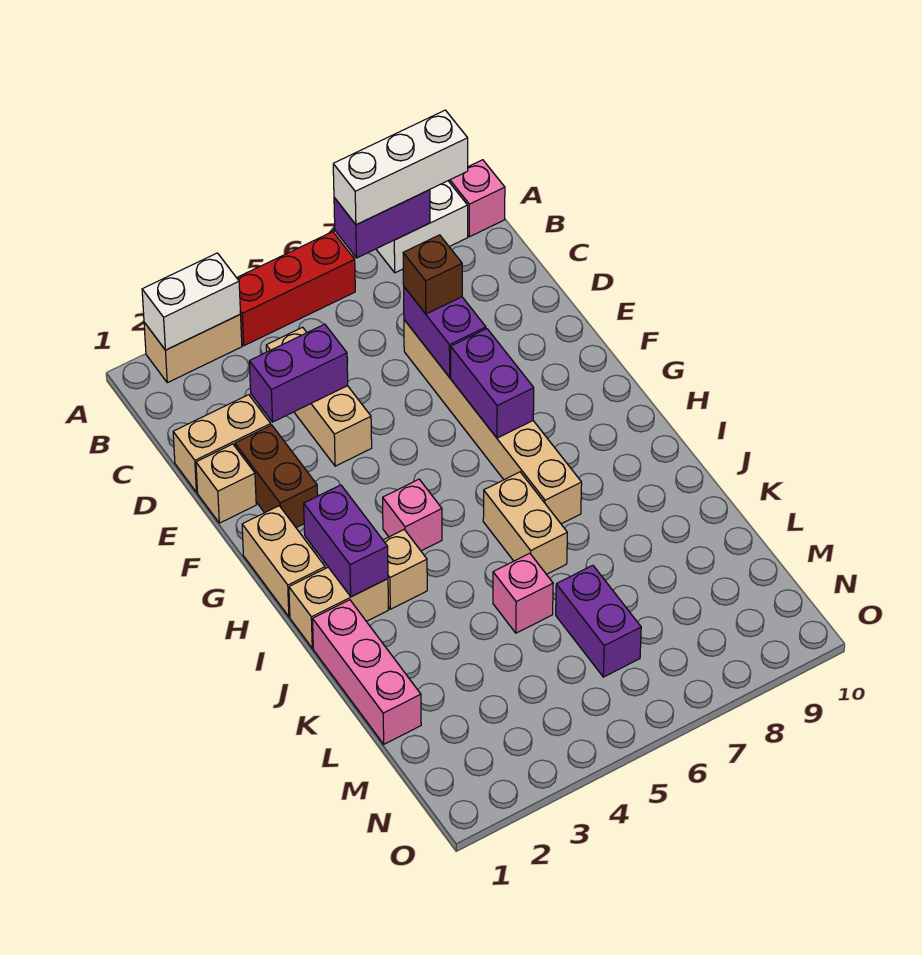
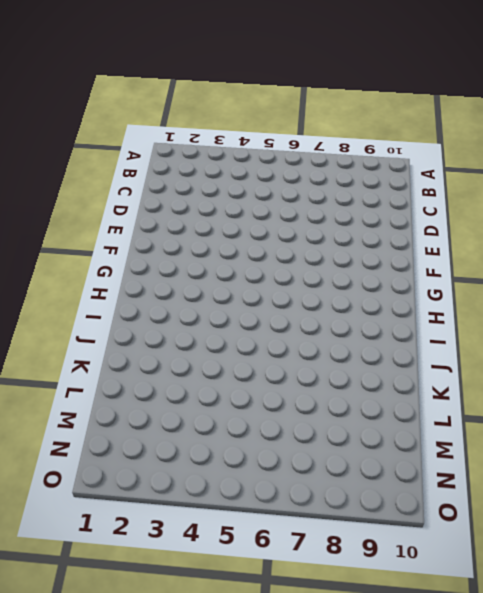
none -> tan 1x2 brick [144,315,242,383]
none -> red 1x3 brick [237,232,355,346]
none -> white 1x2 brick [376,181,468,273]

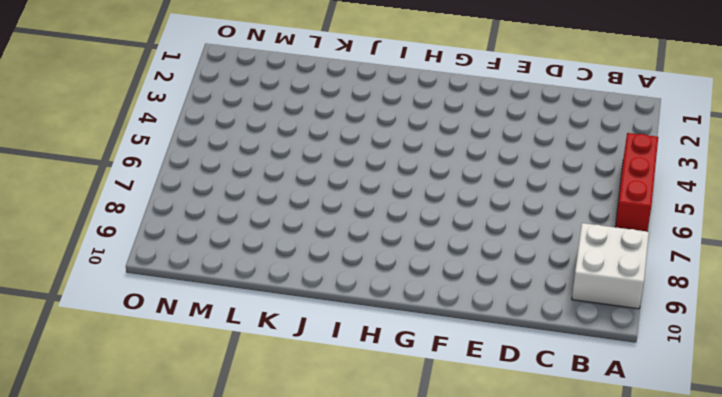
white 2x2 brick [572,223,649,309] -> white 1x2 brick [376,181,468,273]
none -> tan 1x2 brick [144,315,242,383]
none -> pink 1x1 brick [448,160,505,237]
none -> tan 1x3 brick [266,327,372,466]

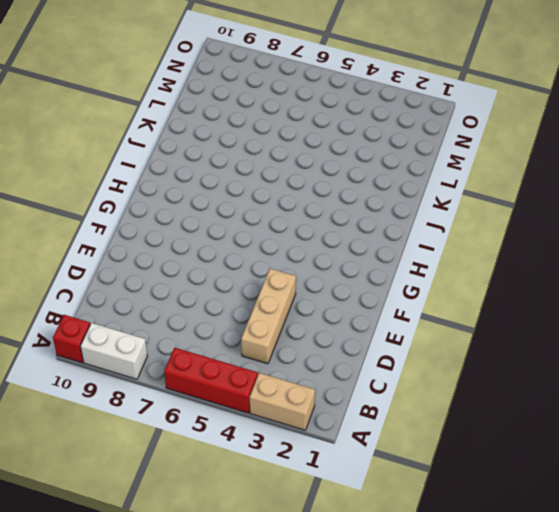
red 1x1 brick [53,315,90,363] -> pink 1x1 brick [448,160,505,237]
none -> tan 1x2 brick [173,395,271,492]
none -> tan 1x6 brick [404,320,582,524]
none -> tan 1x1 brick [196,444,256,523]

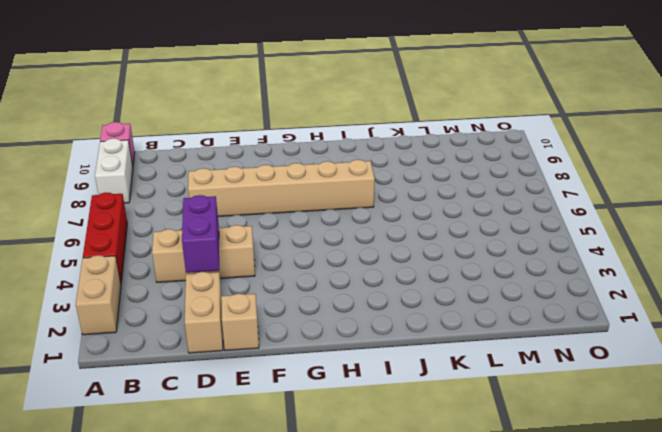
none -> brown 1x2 brick [235,425,317,528]
none -> tan 1x2 brick [242,506,325,617]
none -> pink 1x1 brick [383,479,442,551]

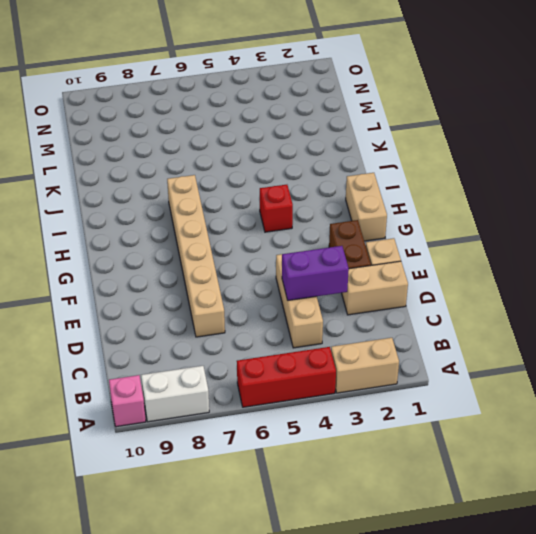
red 1x1 brick [260,185,293,232] -> pink 1x1 brick [383,479,442,551]
none -> tan 1x2 brick [289,567,388,648]
none -> tan 1x1 brick [383,530,427,609]
none -> tan 1x2 brick [483,472,567,574]

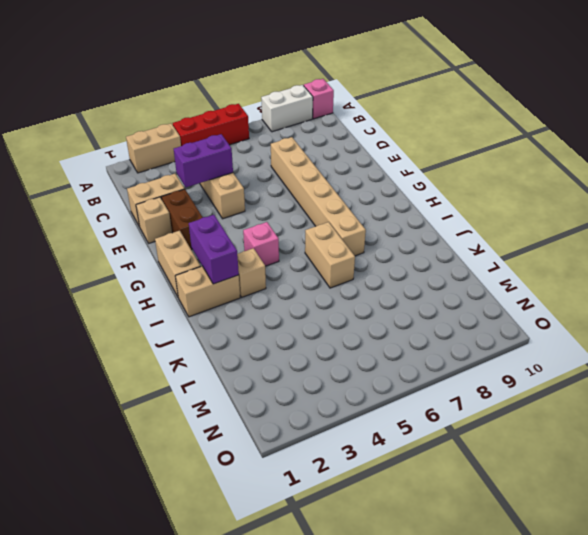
none -> pink 1x3 brick [313,600,421,744]
none -> pink 1x1 brick [493,553,553,633]
none -> purple 1x2 brick [556,565,641,677]

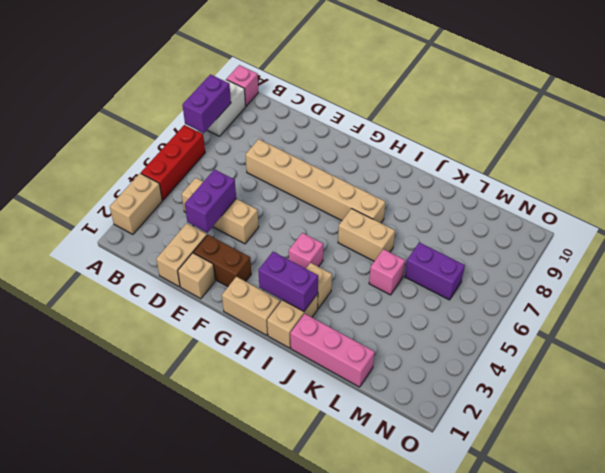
none -> white 1x2 brick [142,253,241,350]
none -> purple 1x2 brick [404,287,486,377]
none -> purple 1x2 brick [451,329,534,438]

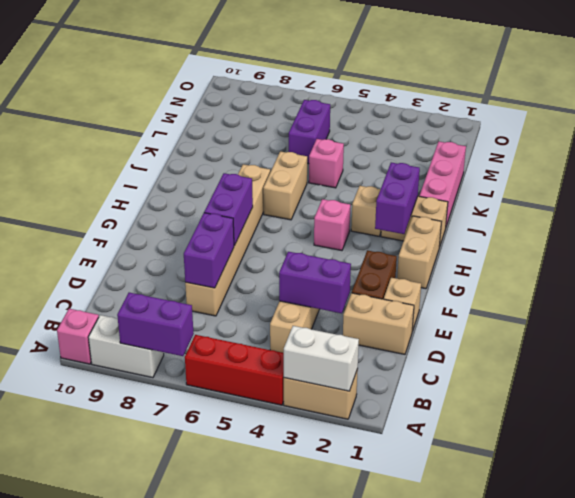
none -> white 1x3 brick [333,110,468,225]
none -> brown 1x1 brick [403,235,462,314]

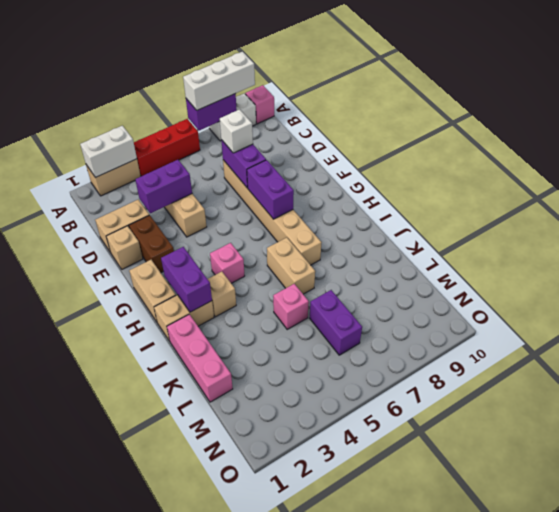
white 1x1 brick [220,109,253,153] -> brown 1x1 brick [403,235,462,314]

